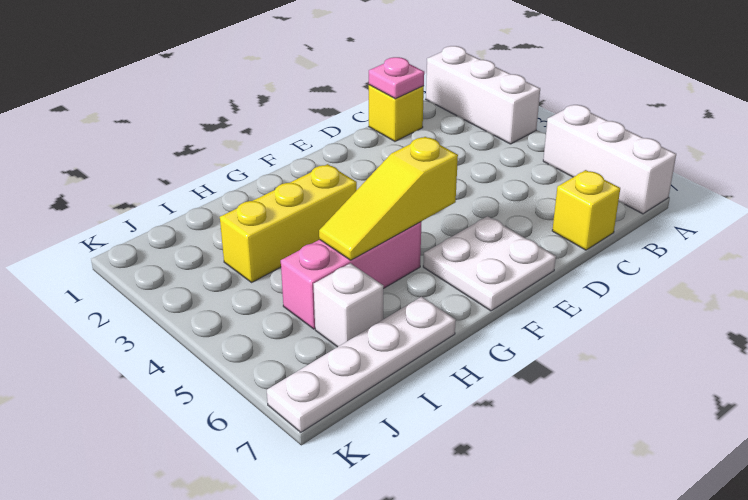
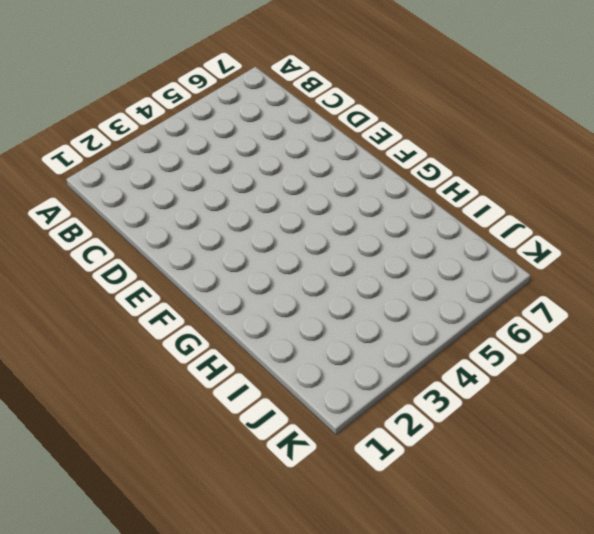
none -> white 1x3 brick [426,46,540,144]
none -> white 1x3 brick [543,105,676,214]

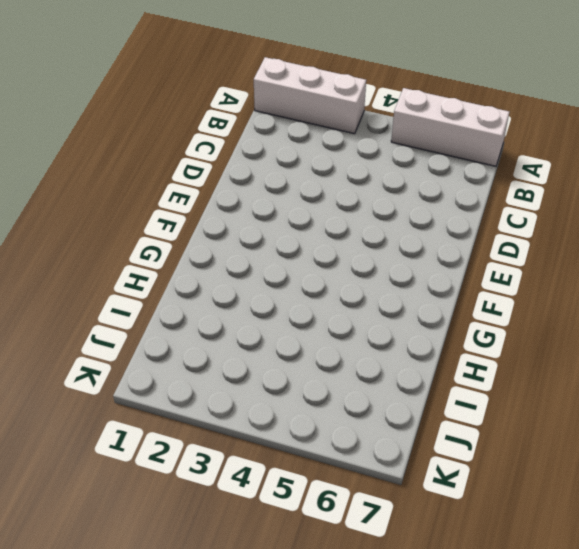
none -> yellow 1x1 brick [369,85,424,141]
none -> yellow 1x1 brick [552,170,620,250]

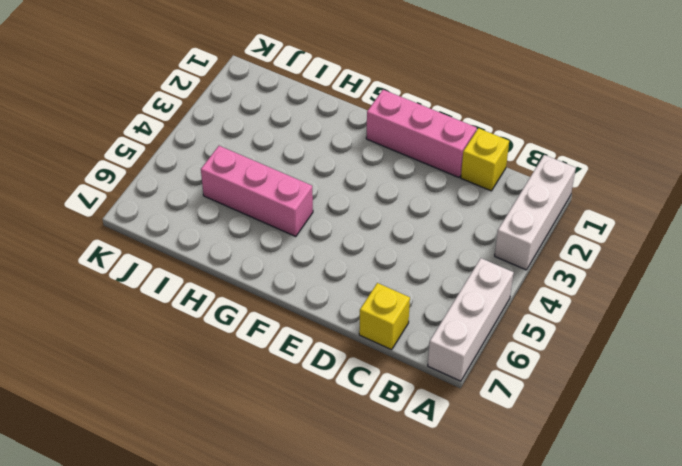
pink 1x3 brick [366,90,477,177] -> none
none -> white 2x2 plate [423,216,556,311]
none -> yellow 1x3 brick [220,164,357,282]

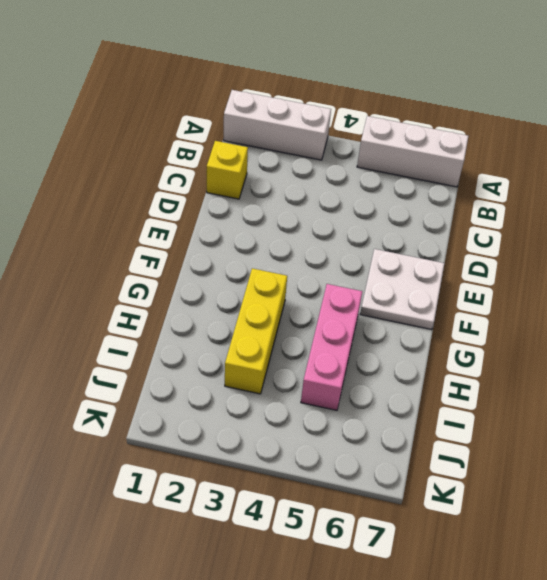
none -> yellow 1x1 brick [552,170,620,250]
none -> white 1x4 plate [267,297,456,432]

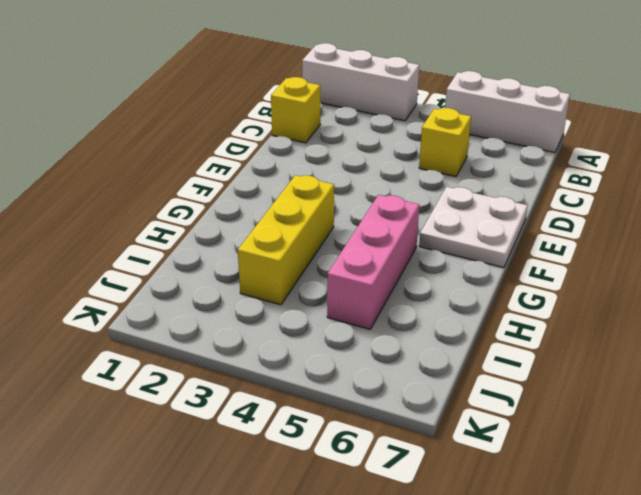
yellow 1x1 brick [419,108,471,177] -> yellow 1x1 brick moved to [552,170,620,250]
none -> white 1x4 plate [267,297,456,432]
none -> white 1x1 brick [314,263,383,347]

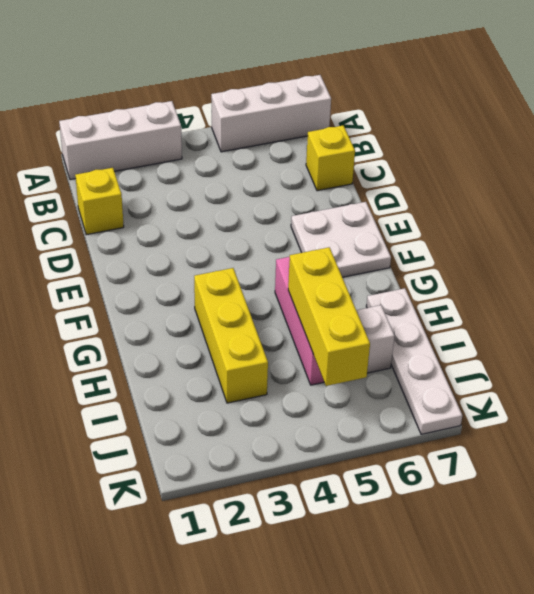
yellow 1x3 brick [288,247,370,386] -> yellow 1x3 slope [319,137,458,260]
none -> pink 1x1 plate [369,57,424,99]

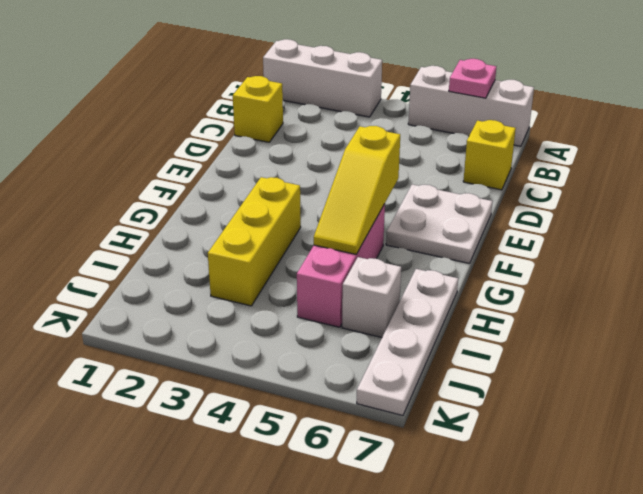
pink 1x1 plate [449,59,496,98] -> pink 1x1 plate moved to [369,57,424,99]

